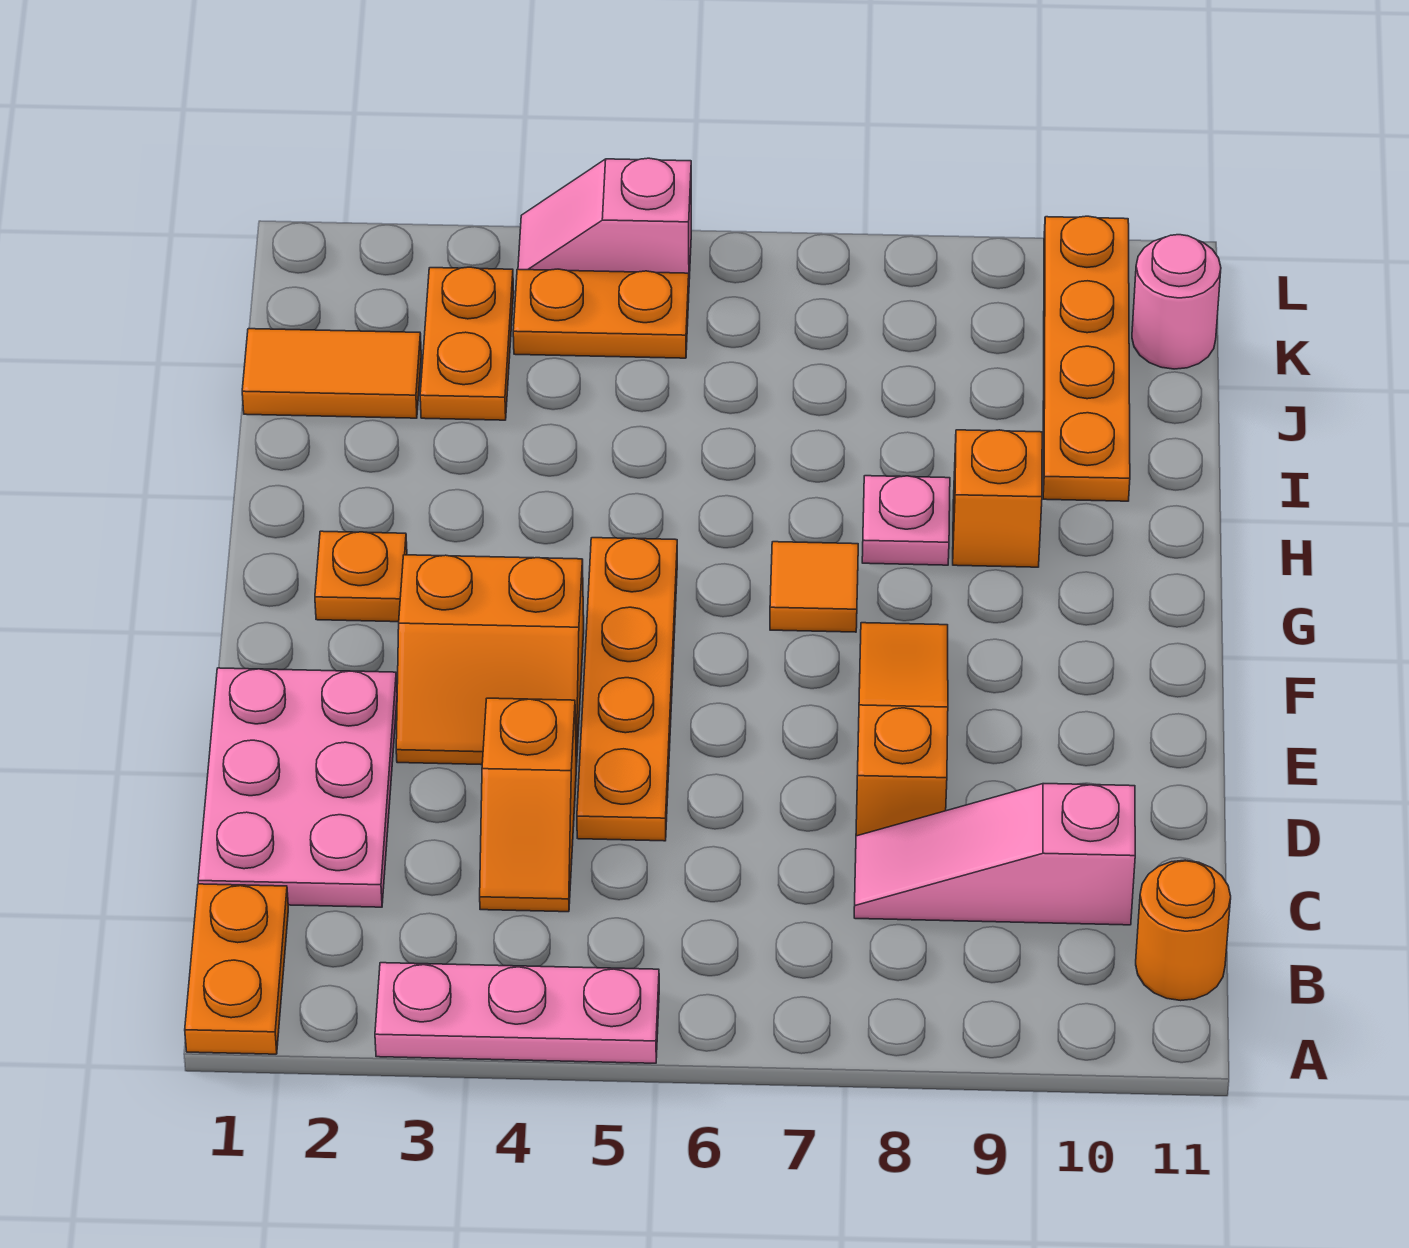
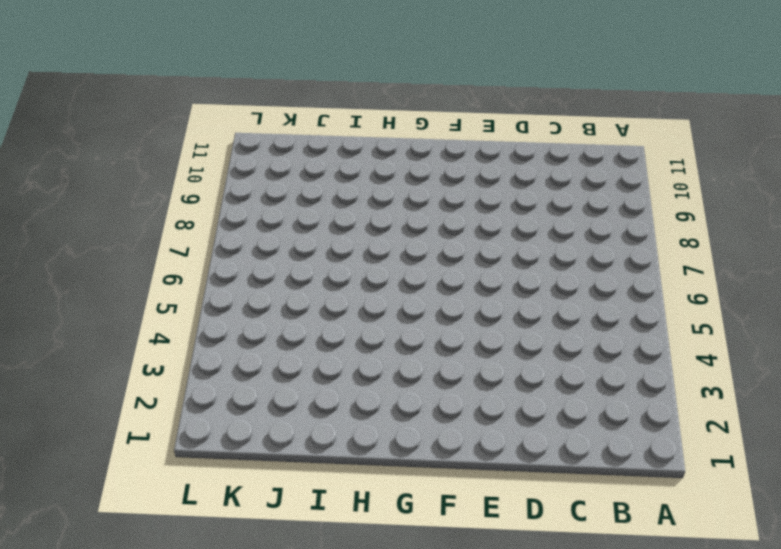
none -> orange 1x2 plate [185,884,288,1054]
none -> pink 1x3 plate [375,963,659,1063]
none -> orange 1x1 round brick [1136,860,1231,1001]

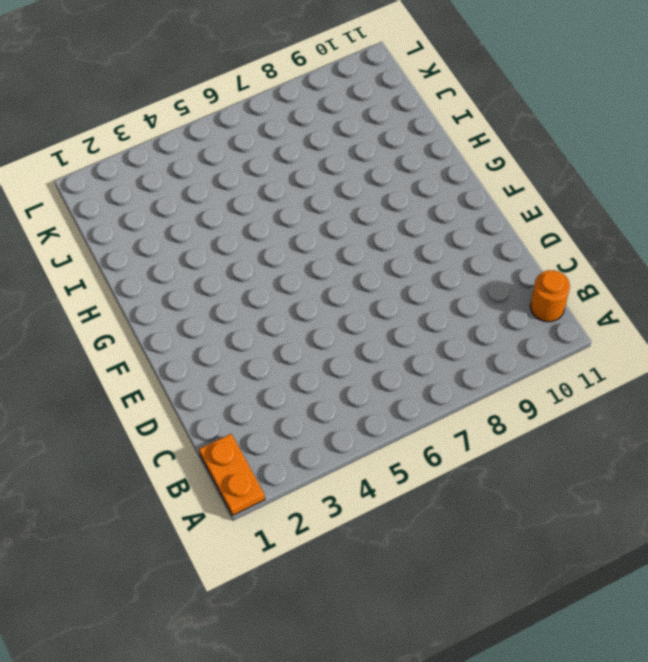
none -> pink 1x3 plate [375,963,659,1063]
none -> pink 2x3 plate [198,668,397,907]
none -> orange 1x2 slope [480,698,576,912]

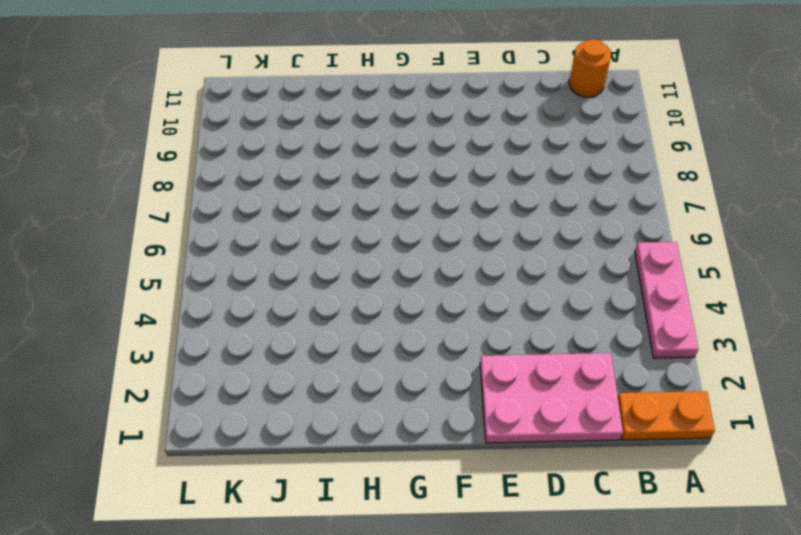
none -> orange 1x2 slope [480,698,576,912]
none -> pink 1x3 slope [854,784,1135,925]
none -> orange 1x4 plate [577,538,677,841]

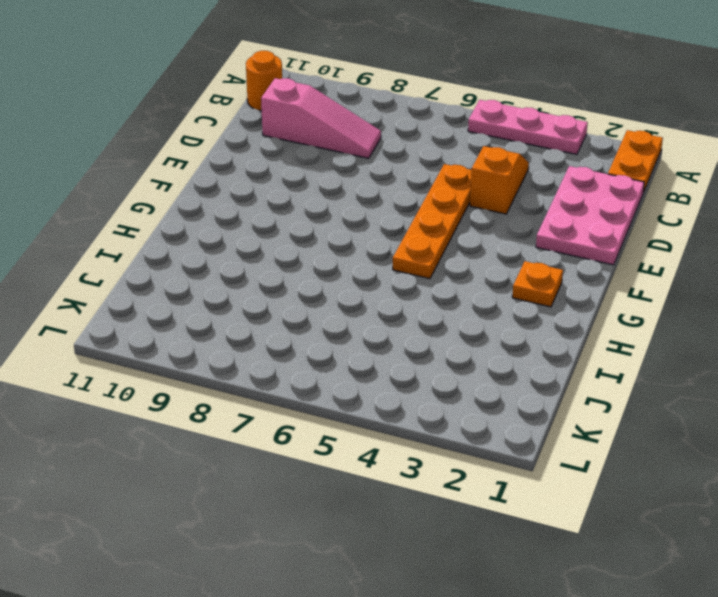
none -> orange 1x3 slope [856,623,948,836]
none -> orange 2x2 slope [396,555,584,766]
none -> orange 1x1 tile [770,542,858,632]

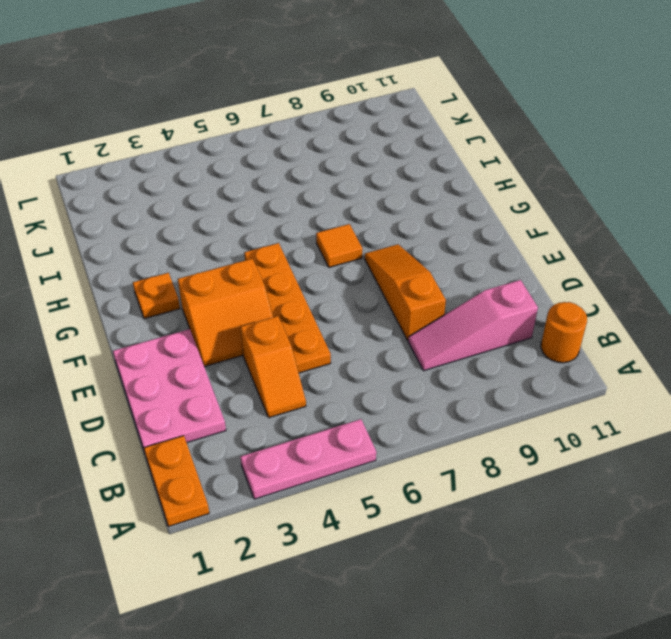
none -> pink 1x1 plate [862,476,950,565]
none -> orange 1x1 brick [953,430,1042,567]
none -> orange 1x4 plate [1043,216,1130,501]

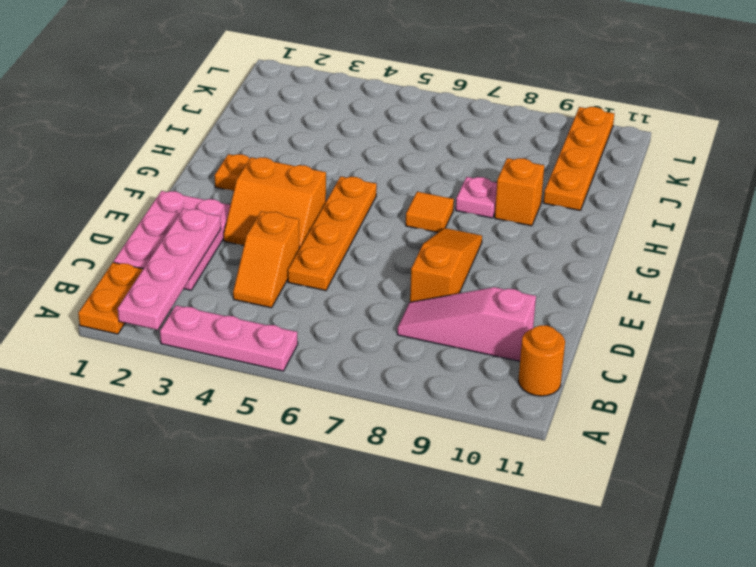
pink 1x4 plate [118,209,221,330] -> none
none -> orange 1x2 tile [242,329,421,418]
none -> orange 1x2 plate [420,267,514,420]
none -> orange 1x2 plate [513,269,689,358]

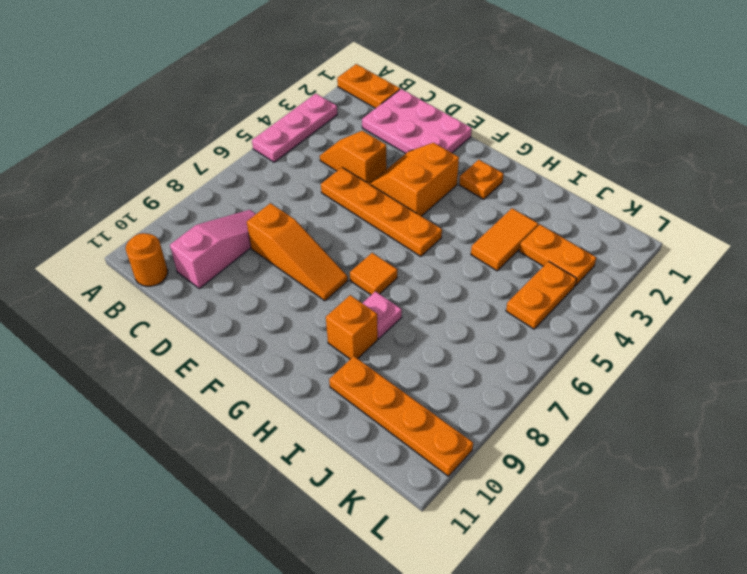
orange 1x2 tile [471,208,538,271] -> orange 1x2 tile moved to [242,329,421,418]
none -> pink 1x1 round brick [1132,235,1221,369]
none -> pink 1x2 slope [518,158,691,279]

